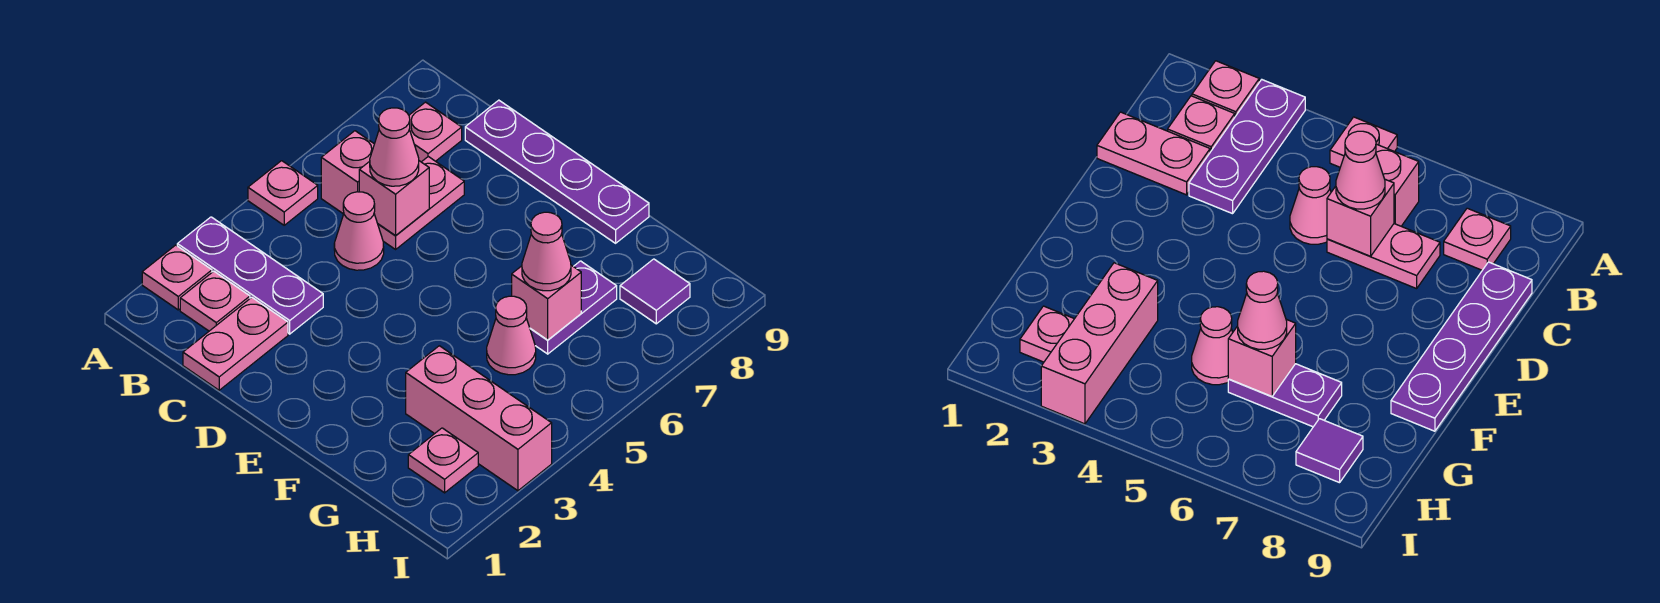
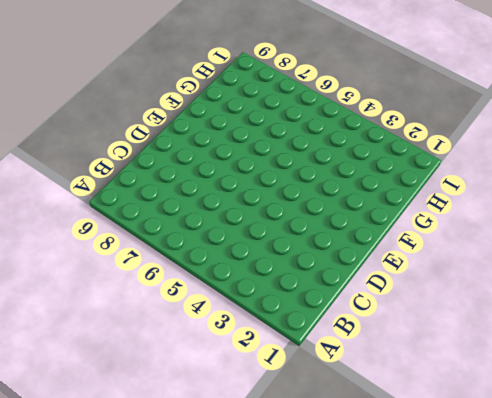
none -> pink 1x1 plate [142,245,212,310]
none -> purple 1x3 plate [177,217,323,334]
none -> pink 1x1 plate [248,161,318,225]

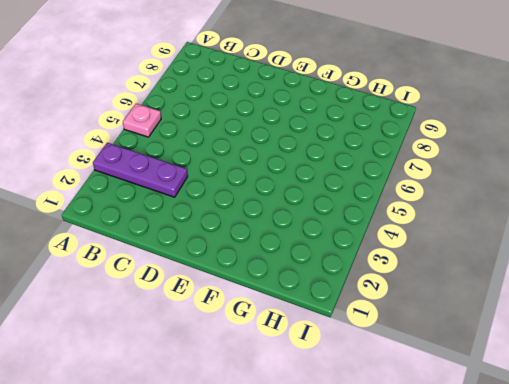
none -> pink 1x1 plate [142,245,212,310]
none -> pink 1x1 plate [180,271,250,331]
none -> pink 1x1 brick [321,131,374,214]

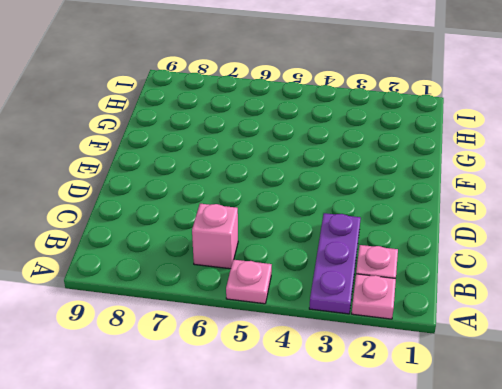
none -> pink 1x1 plate [409,102,462,162]
none -> pink 1x2 plate [183,297,288,390]
none -> pink 1x1 cone [334,192,384,270]

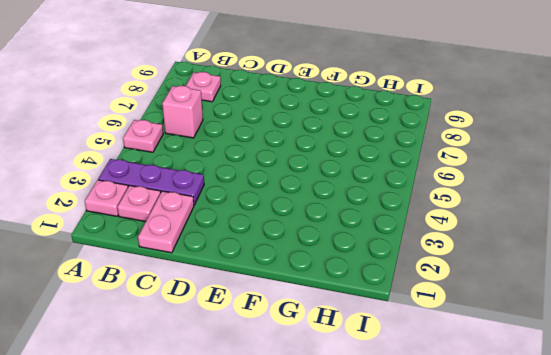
none -> pink 1x1 cone [334,192,384,270]
none -> pink 1x2 plate [378,157,464,249]
none -> purple 1x4 plate [465,100,649,243]

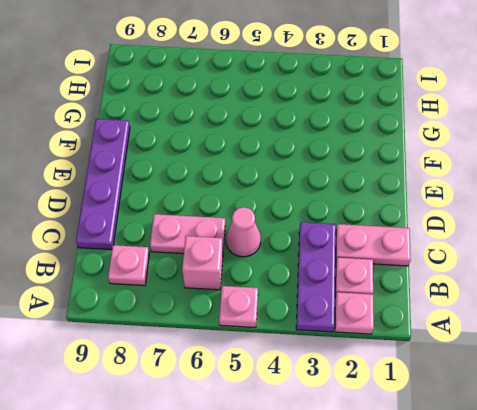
none -> pink 1x3 brick [406,346,552,491]
none -> pink 1x1 cone [487,296,536,375]
none -> purple 1x2 plate [530,261,617,354]

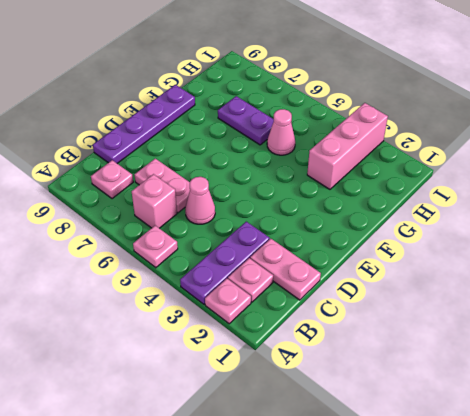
none -> pink 1x1 plate [408,428,478,493]
none -> purple 1x1 tile [620,259,690,324]
none -> pink 1x1 brick [359,161,429,236]

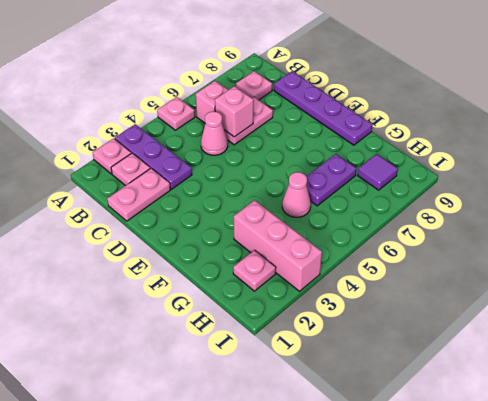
none -> pink 1x1 brick [512,265,581,340]
none -> pink 1x1 cone [370,108,419,186]
none -> pink 1x1 cone [522,212,571,291]

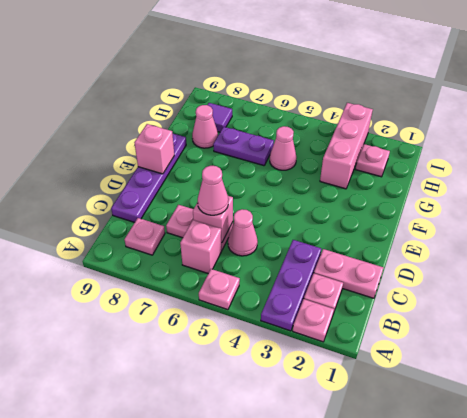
pink 1x1 brick [134,124,174,174] -> pink 1x1 brick moved to [512,265,581,340]
pink 1x1 cone [192,105,218,148] -> pink 1x1 cone moved to [522,212,571,291]

